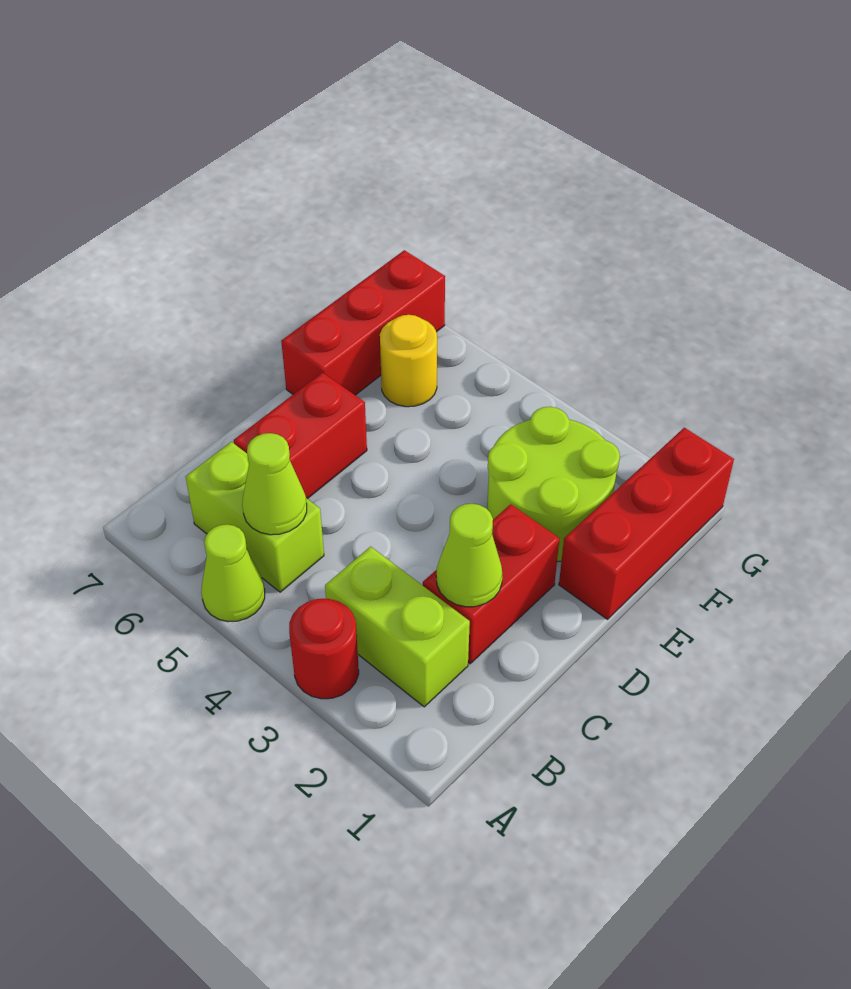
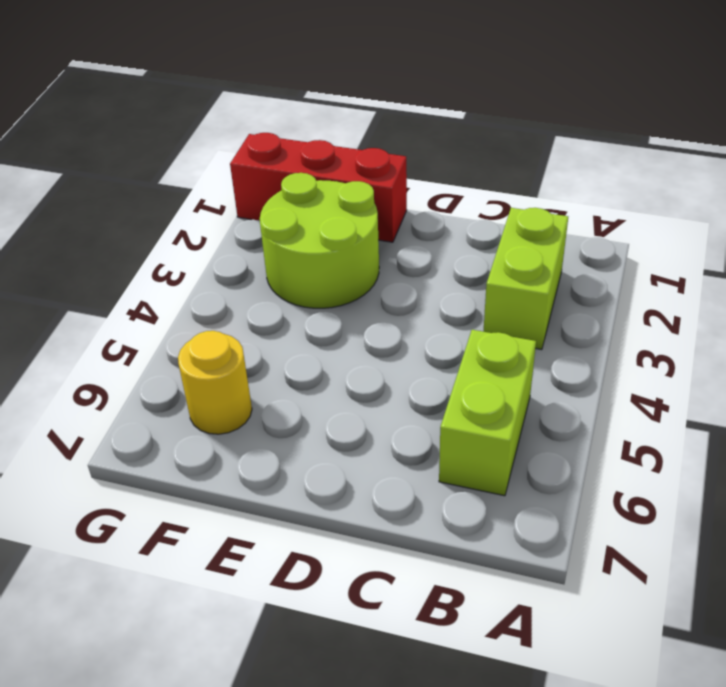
none -> red 1x1 round brick [289,599,359,699]
none -> lime 1x1 cone [201,524,265,622]
none -> red 1x2 brick [423,504,559,664]

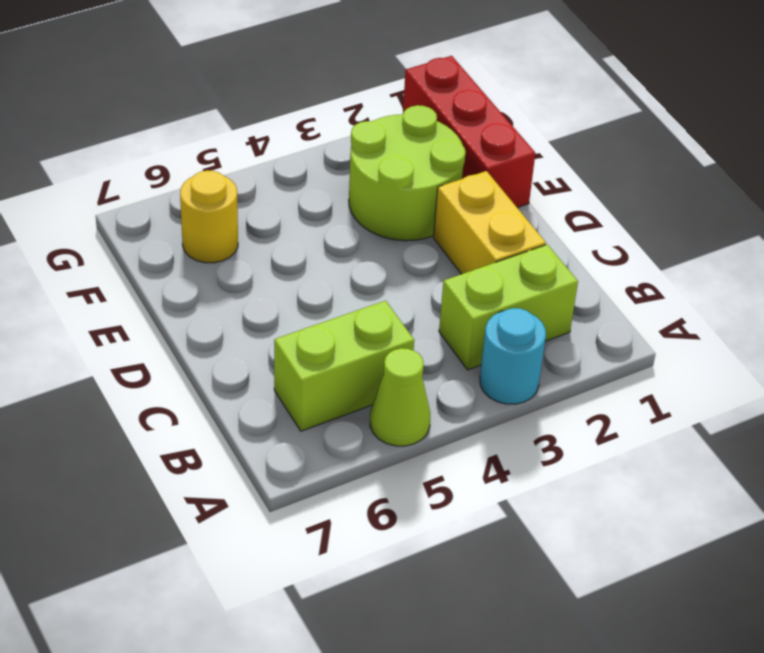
cyan 1x1 round brick [480,308,546,404] -> red 1x1 round brick [289,599,359,699]
yellow 1x2 brick [434,171,546,274] -> red 1x2 brick [423,504,559,664]
none -> red 1x2 brick [234,372,367,499]
none -> red 1x3 brick [281,250,445,395]
none -> lime 1x1 cone [242,433,307,535]

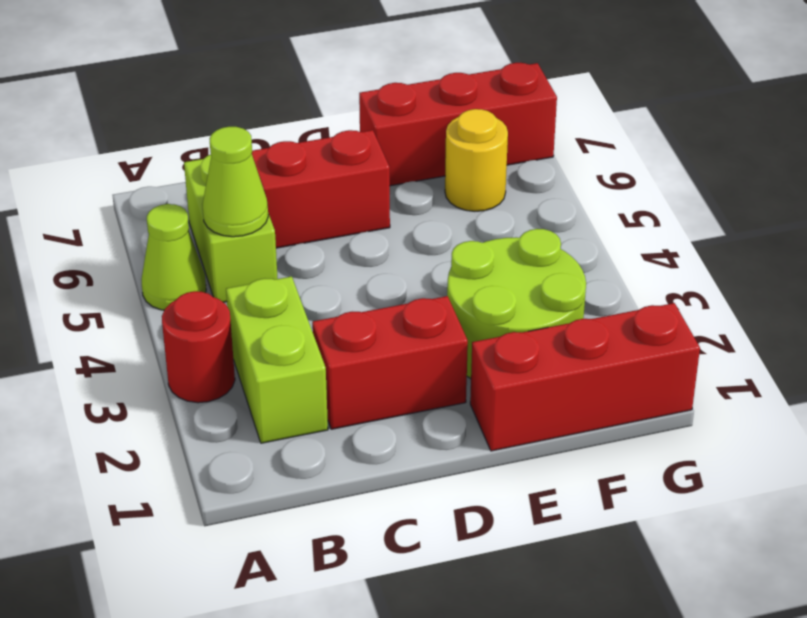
none -> lime 1x1 cone [436,504,502,607]

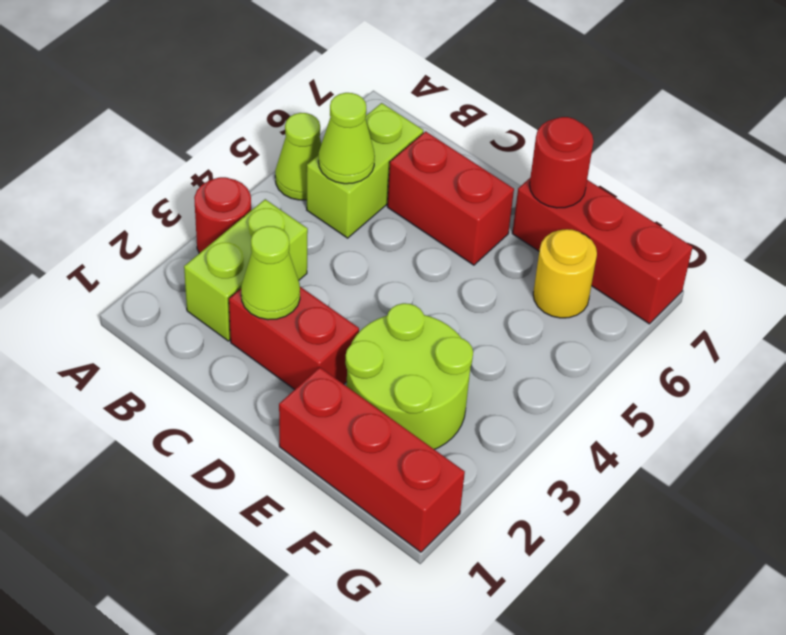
red 1x1 round brick [530,117,594,208] -> none

